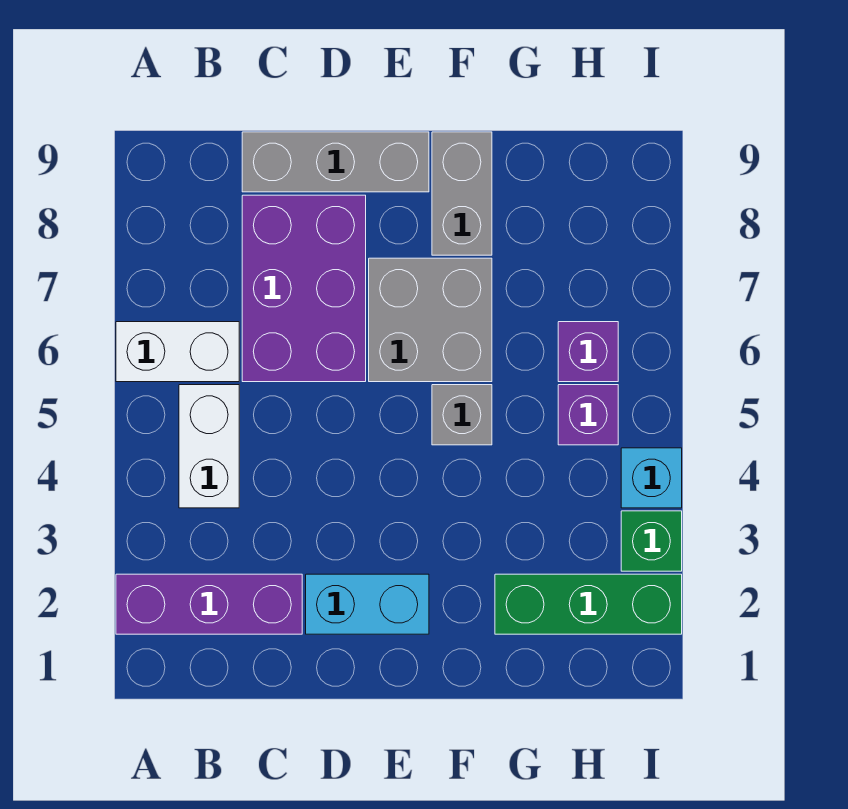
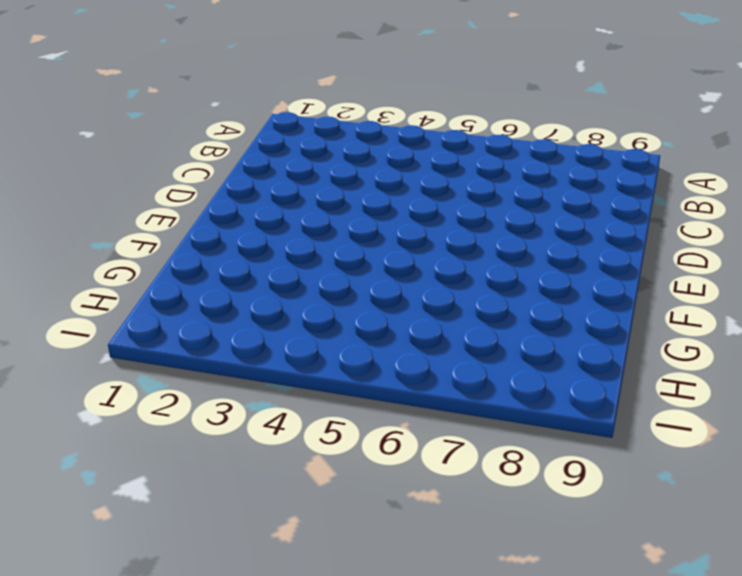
none -> purple 1x3 brick [116,574,302,634]
none -> white 1x2 brick [116,322,239,382]
none -> white 1x2 brick [179,385,239,508]

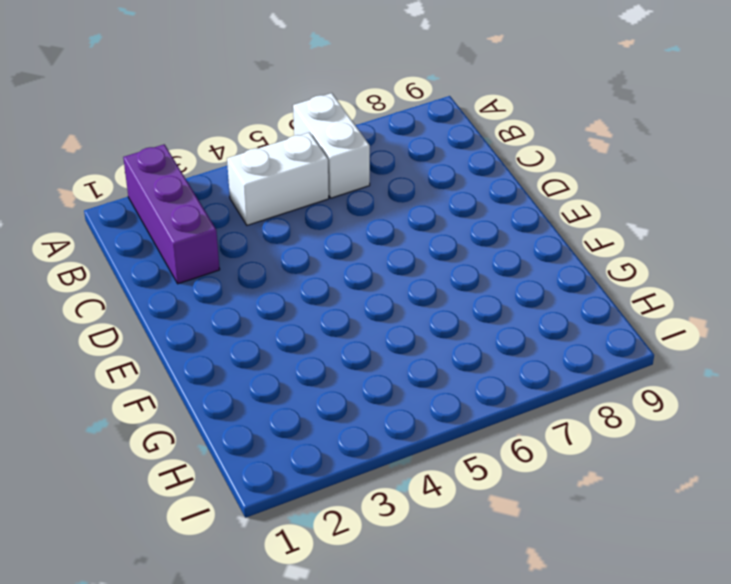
none -> purple 2x3 brick [242,195,366,382]
none -> grey 1x3 brick [242,132,429,192]
none -> cyan 1x2 brick [306,574,429,634]

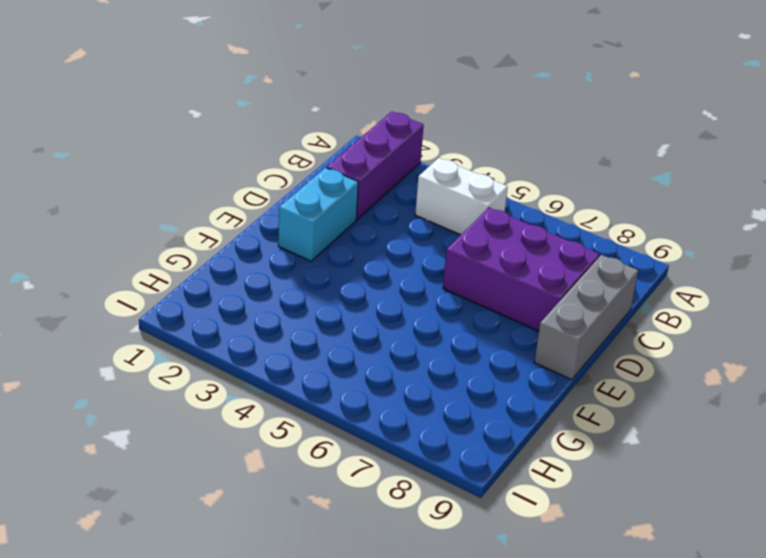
none -> white 1x2 brick [116,322,239,382]
none -> grey 2x2 brick [369,258,492,382]
none -> grey 1x1 brick [432,385,492,445]

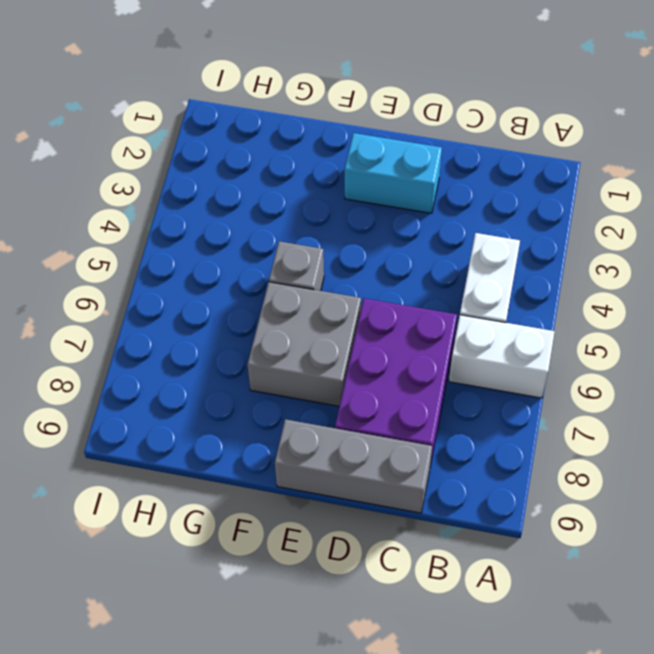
none -> purple 1x3 brick [116,574,302,634]
none -> grey 1x2 brick [432,132,492,255]
none -> green 1x3 brick [495,574,682,634]

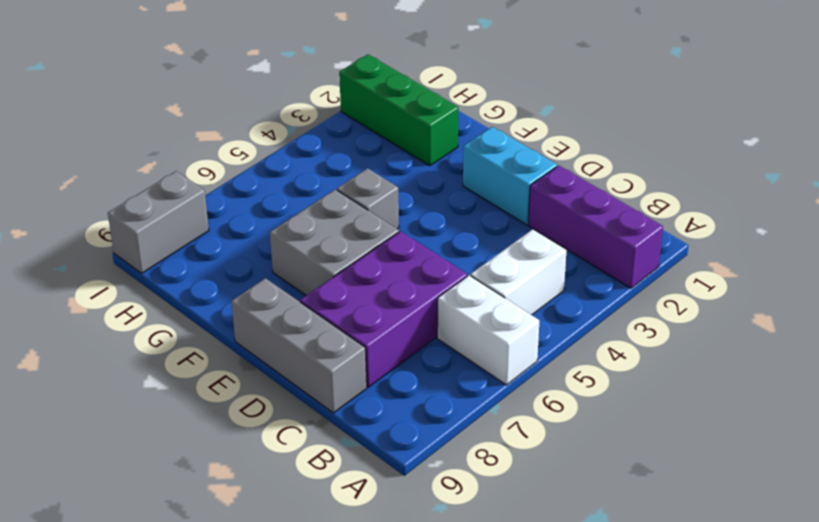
grey 1x2 brick [108,171,209,273] -> grey 1x2 brick moved to [432,132,492,255]
none -> purple 1x1 brick [558,385,618,445]
none -> purple 1x1 brick [558,322,618,382]
none -> green 1x1 brick [621,511,682,571]

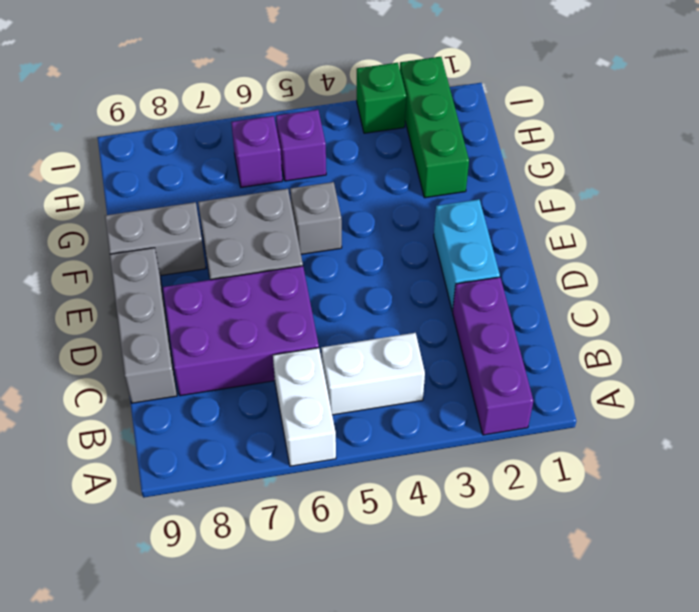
none -> cyan 1x1 brick [621,448,682,508]

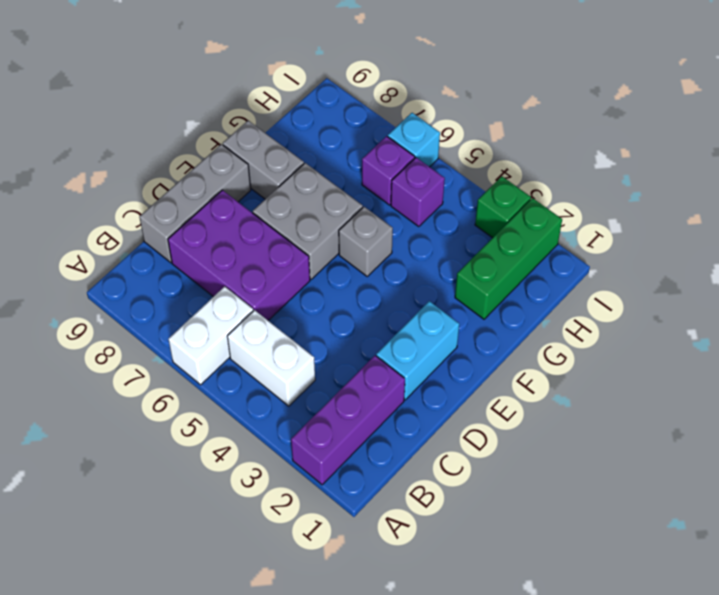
cyan 1x1 brick [388,113,440,167] -> cyan 1x1 brick moved to [621,448,682,508]

